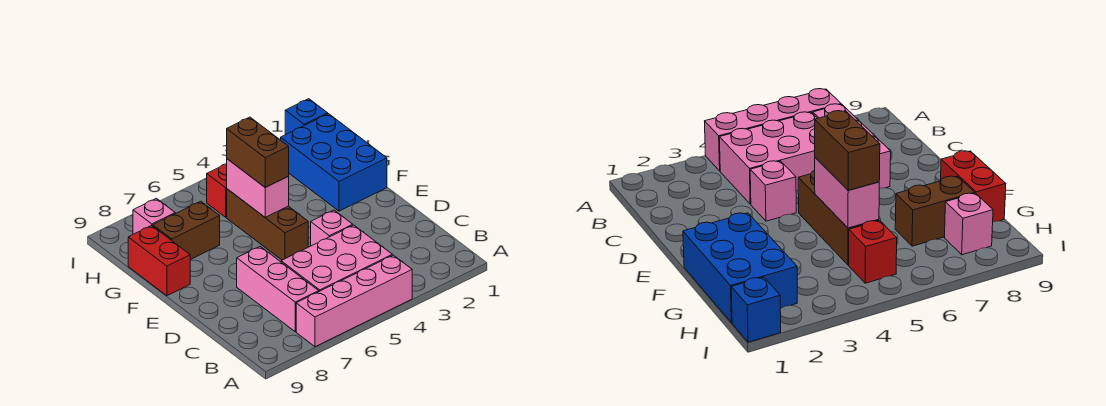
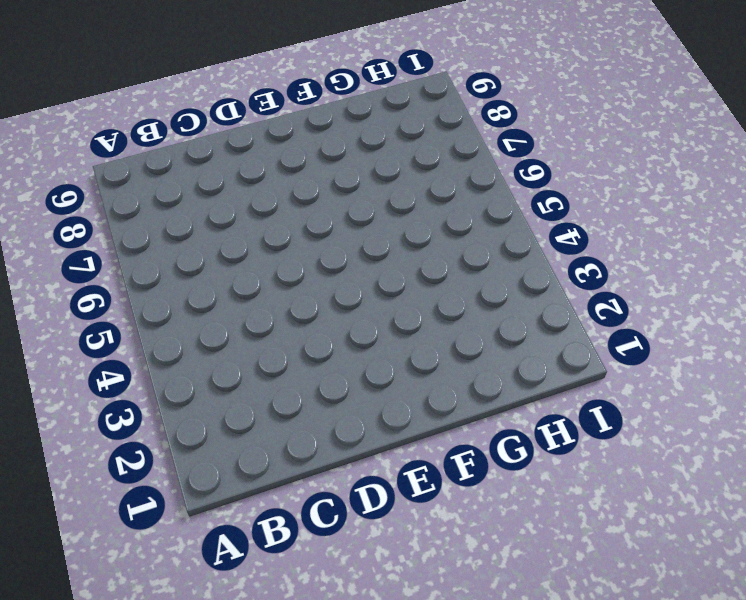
none -> pink 1x4 brick [296,255,412,347]
none -> pink 2x3 brick [281,225,392,291]
none -> pink 1x3 brick [237,247,319,332]

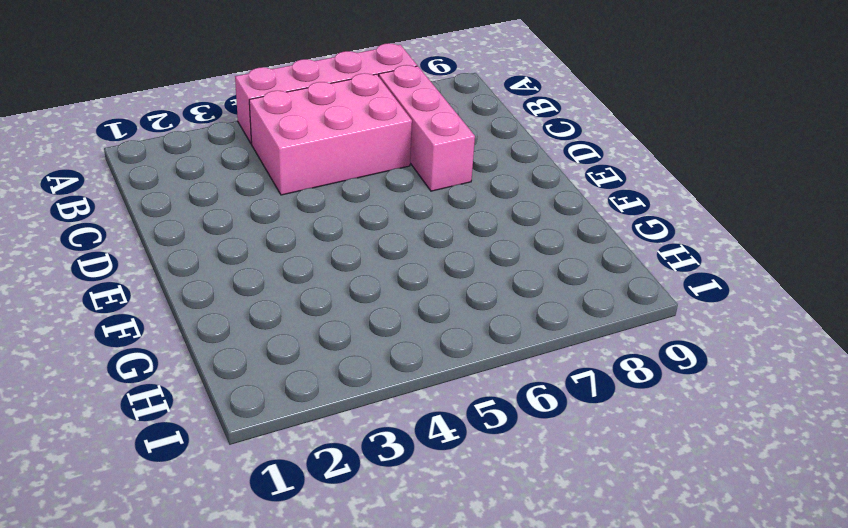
none -> pink 1x1 brick [311,210,353,246]
none -> brown 1x3 brick [227,189,308,260]
none -> blue 2x3 brick [281,114,387,211]

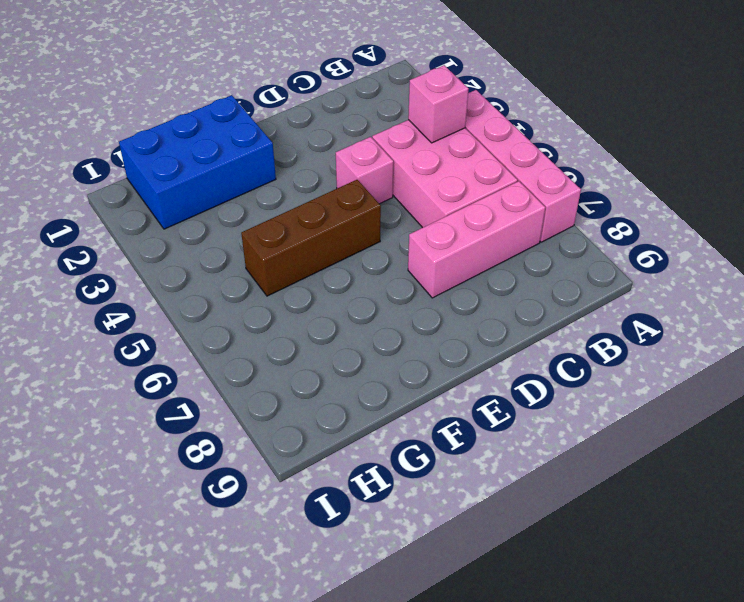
pink 1x1 brick [408,65,468,143] -> pink 1x1 brick moved to [133,198,175,234]
none -> red 1x2 brick [128,225,190,296]
none -> brown 1x2 brick [153,201,220,260]
none -> red 1x1 brick [207,164,227,217]

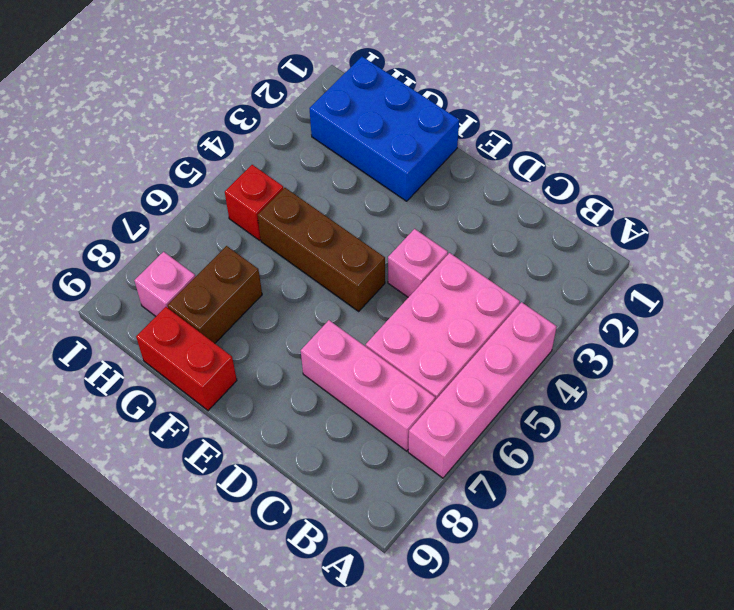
none -> blue 1x1 brick [285,99,328,135]
none -> pink 1x2 brick [227,159,289,217]
none -> brown 1x2 brick [227,117,289,187]

